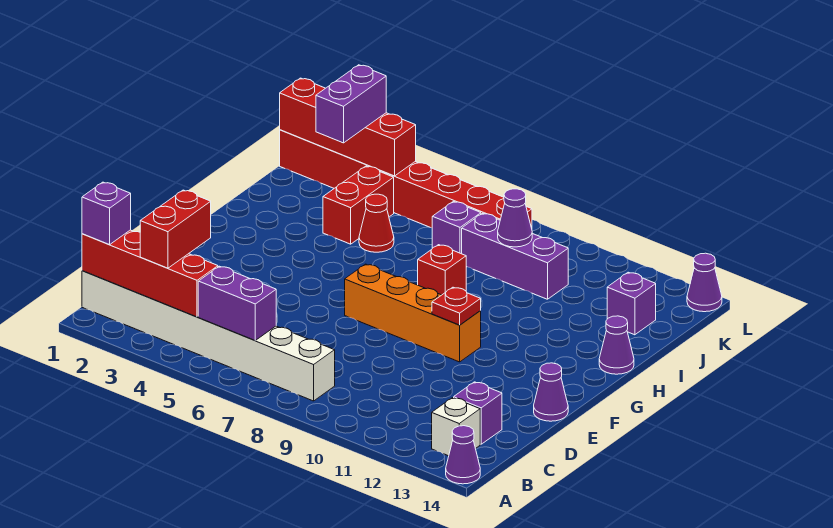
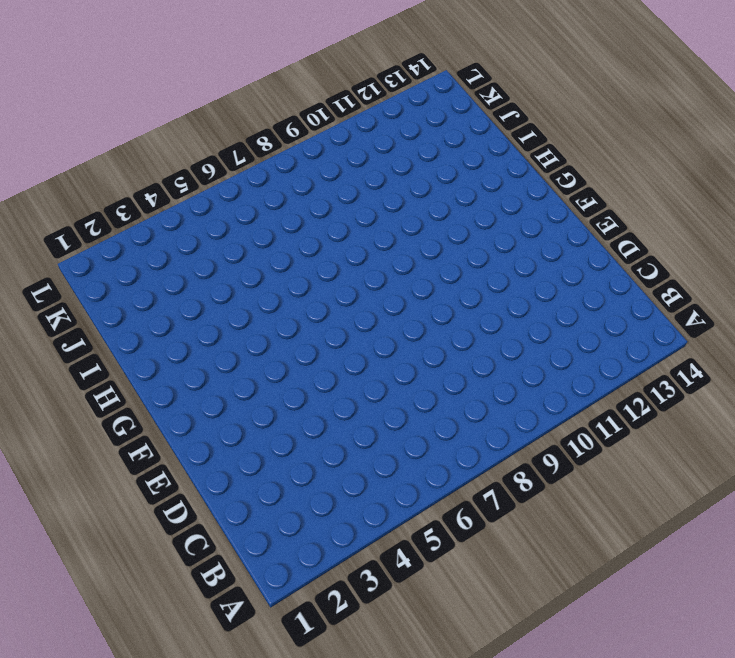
none -> purple 1x1 cone [446,426,480,484]
none -> white 1x8 brick [82,271,335,401]
none -> white 1x1 brick [432,398,480,456]

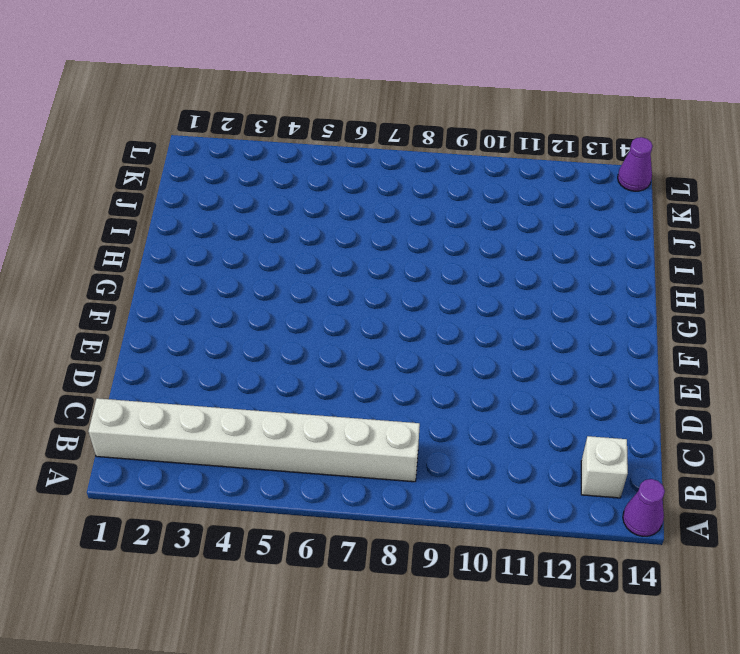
none -> purple 1x1 brick [454,382,502,444]
none -> purple 1x1 cone [534,363,568,421]
none -> orange 1x4 brick [345,264,481,362]

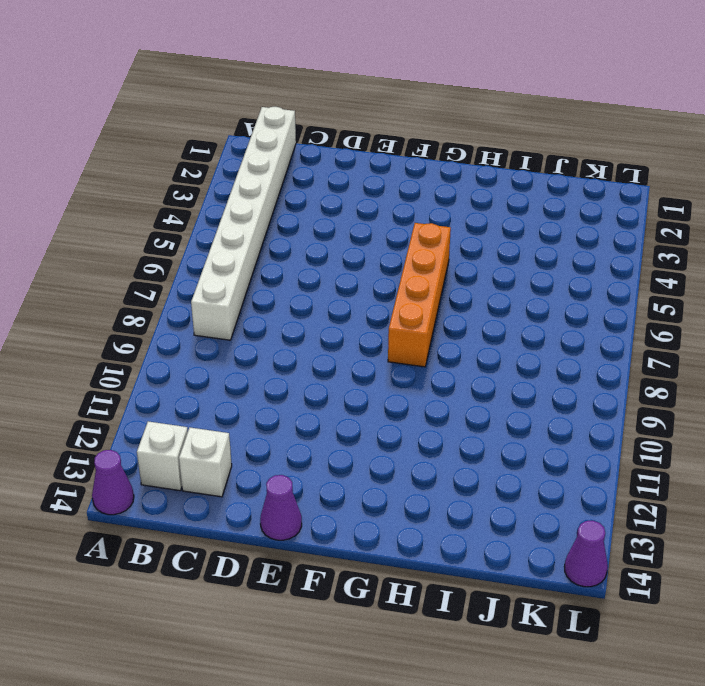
white 1x1 brick [179,428,232,497] -> purple 1x1 brick [454,382,502,444]
orange 1x4 brick [388,223,451,367] -> orange 1x4 brick moved to [345,264,481,362]
none -> red 1x1 brick [418,245,466,295]
none -> purple 1x1 cone [599,316,634,374]
none -> red 1x2 brick [323,166,394,244]

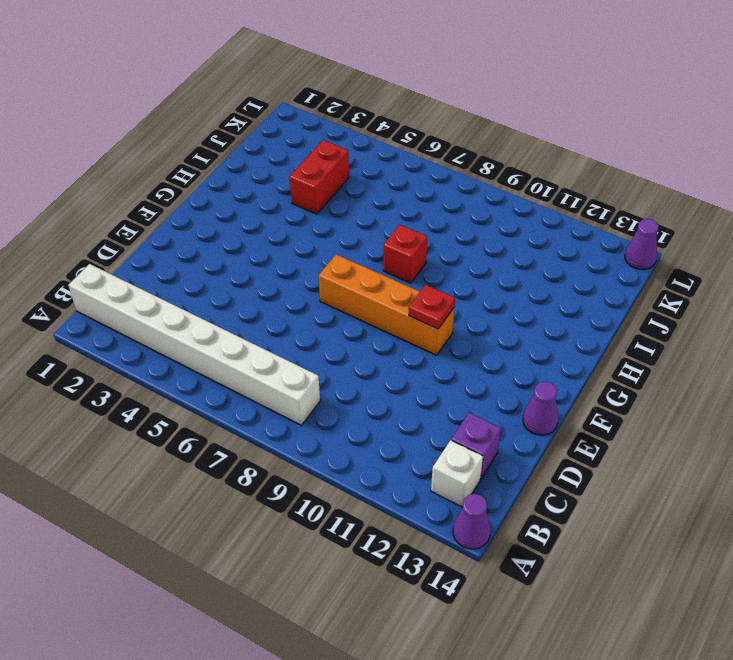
none -> purple 1x1 cone [599,316,634,374]
none -> red 1x1 cone [359,194,394,252]
none -> purple 1x1 brick [432,202,481,254]

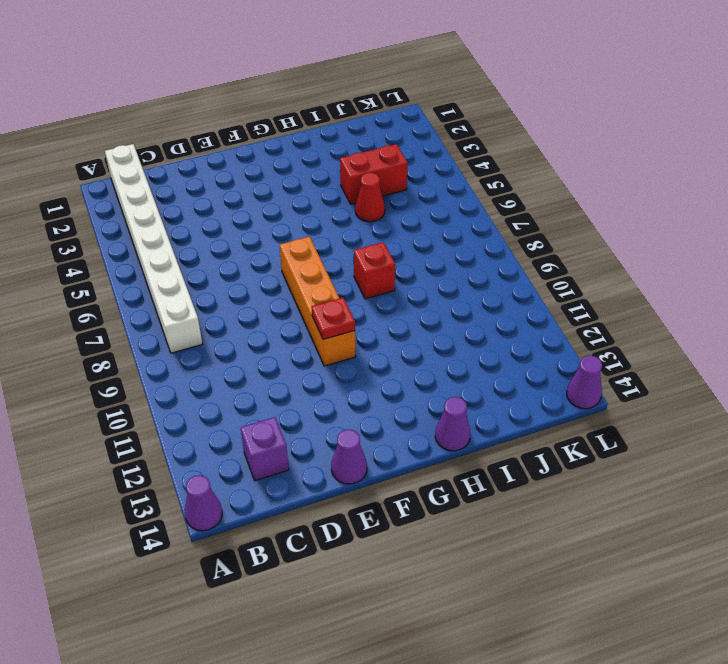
none -> white 1x1 brick [432,398,480,456]
none -> purple 1x1 brick [432,202,481,254]
none -> purple 1x3 brick [462,213,568,299]

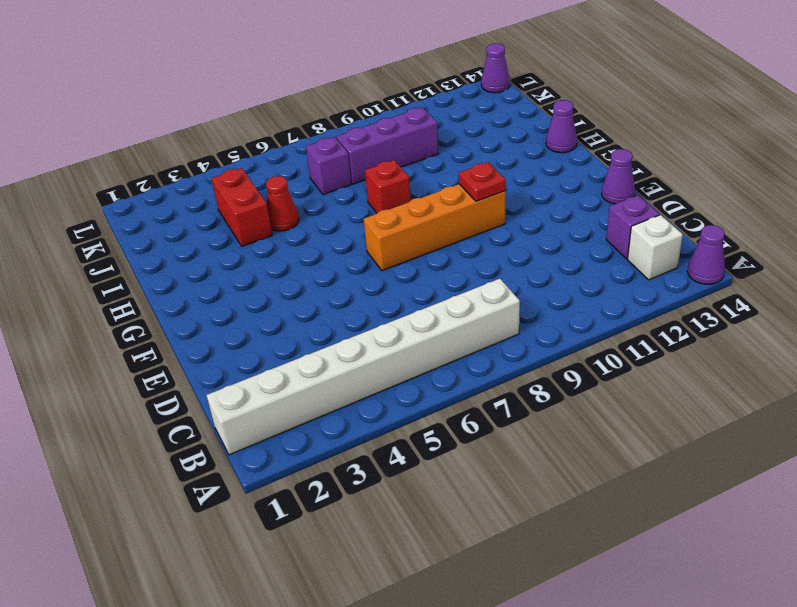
none -> purple 1x1 brick [607,272,656,335]
none -> red 1x8 brick [280,130,532,228]
none -> red 1x4 brick [82,230,218,317]

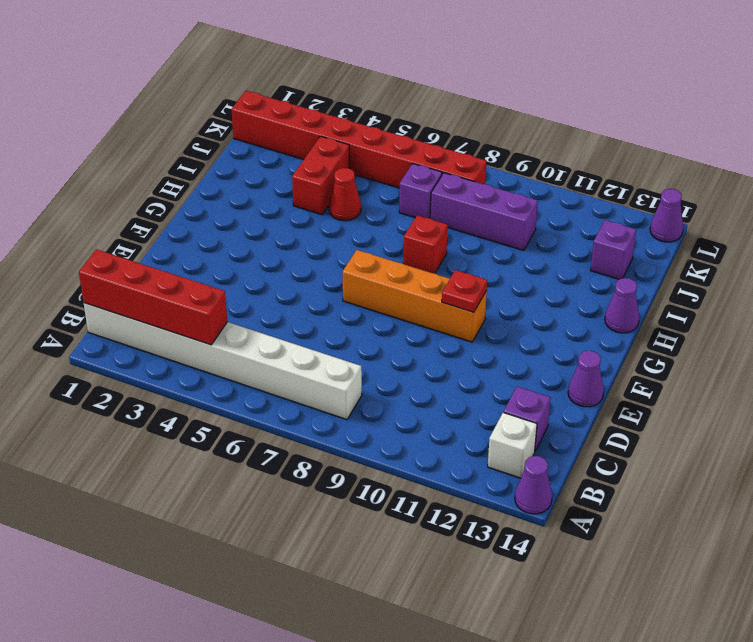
none -> purple 1x2 brick [198,266,276,340]
none -> purple 1x1 cone [498,189,532,247]
none -> red 1x4 brick [280,78,416,176]

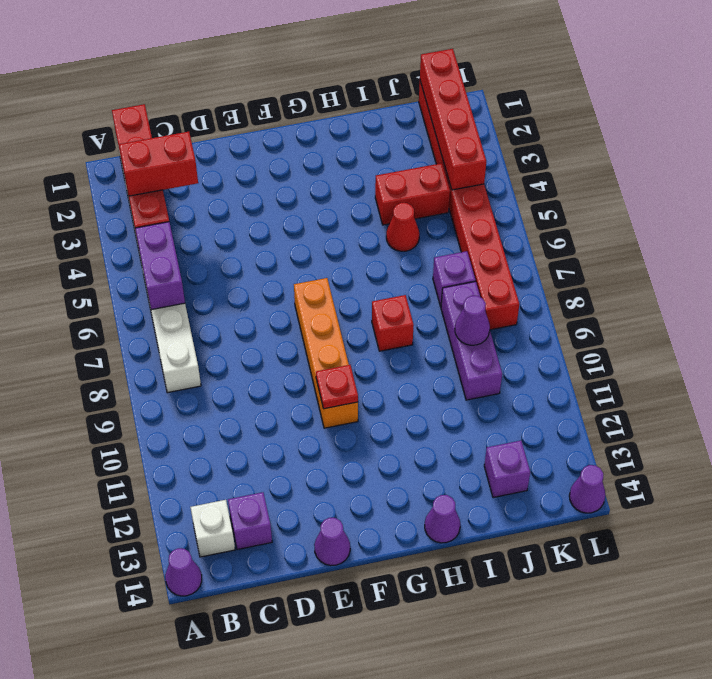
none -> purple 1x1 brick [82,182,131,245]
none -> purple 1x2 brick [316,65,386,143]

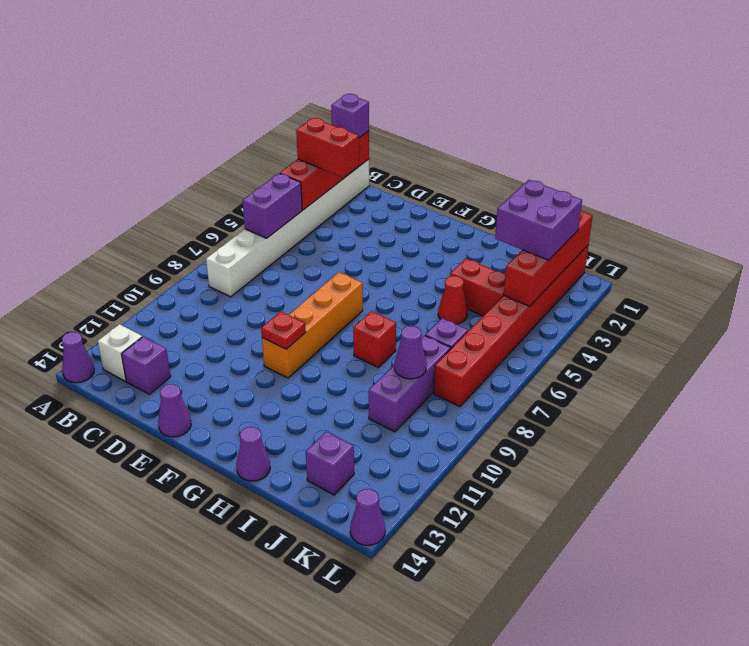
purple 2x2 brick [495,180,582,260] -> purple 1x2 brick [316,65,386,143]

